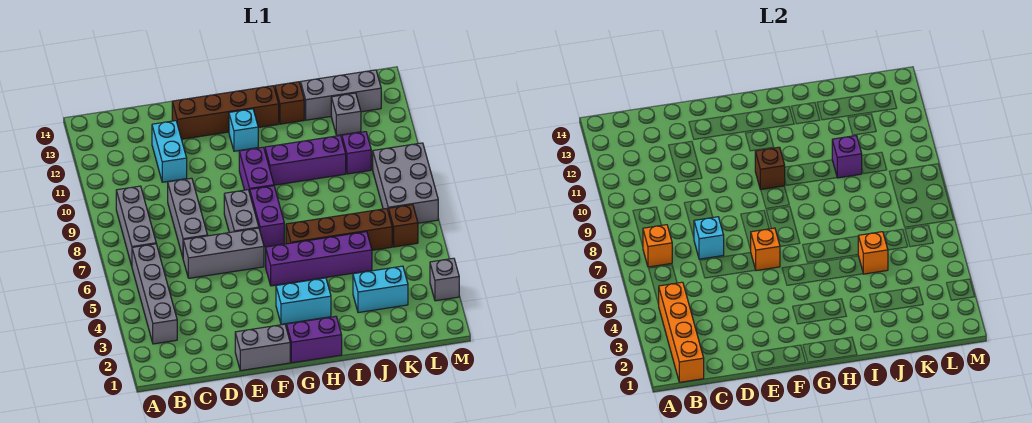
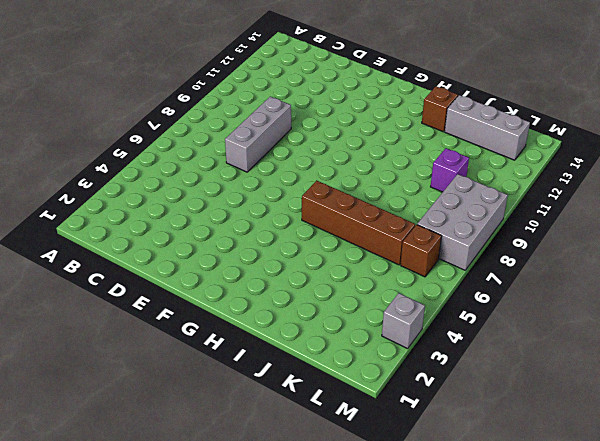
none -> grey 1x4 brick [132,244,177,344]
none -> grey 1x3 brick [116,186,156,266]
none -> grey 1x3 brick [183,228,264,278]
none -> cyan 1x2 brick [152,121,187,182]

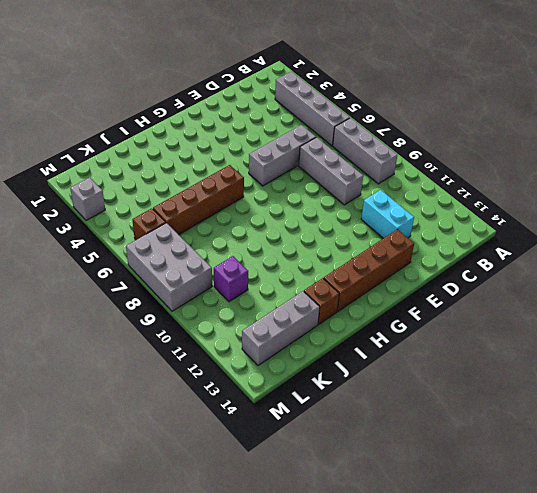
none -> grey 1x2 brick [235,324,290,371]
none -> grey 1x2 brick [224,190,259,233]
none -> purple 1x2 brick [286,316,342,363]
none -> cyan 1x2 brick [276,278,331,324]

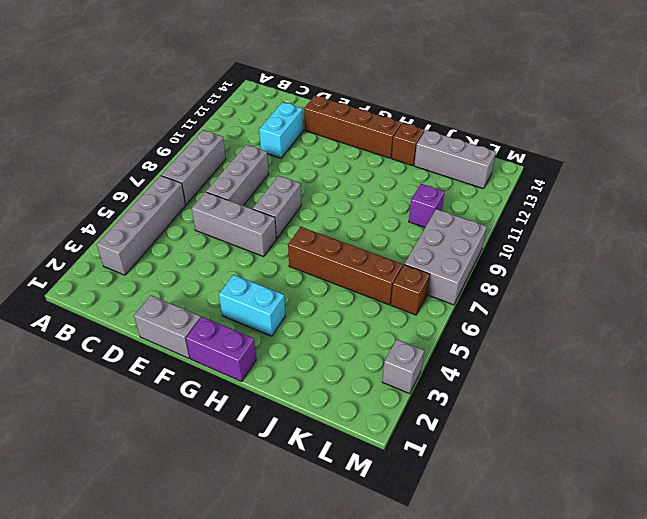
none -> purple 1x4 brick [266,232,372,286]
none -> purple 1x2 brick [250,186,284,247]
none -> purple 1x2 brick [239,147,274,193]
none -> cyan 1x1 brick [229,109,258,151]

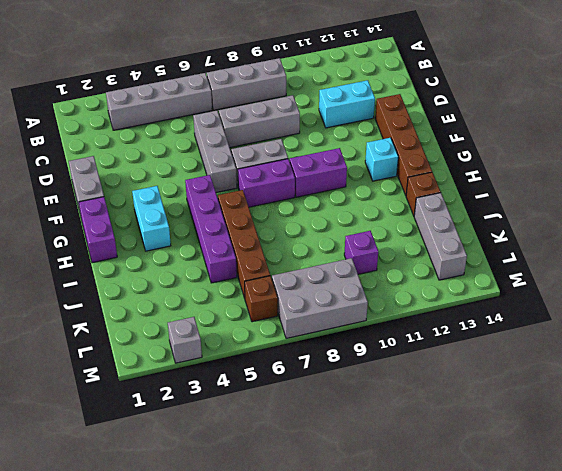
none -> purple 1x3 brick [265,136,346,185]
none -> cyan 1x2 brick [353,266,408,313]
none -> grey 1x1 brick [331,93,361,135]
none -> orange 1x4 brick [659,282,704,382]

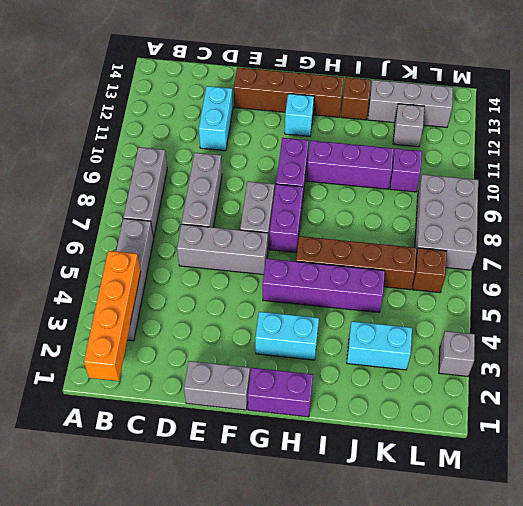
none -> orange 1x1 brick [643,225,672,267]
none -> cyan 1x1 brick [694,217,724,259]
none -> orange 1x1 brick [751,228,780,271]
none -> brown 1x1 brick [755,147,785,190]

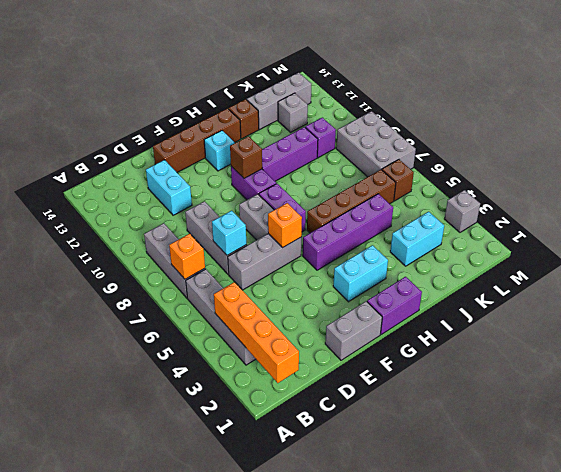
none -> orange 1x1 brick [858,232,888,274]
none -> purple 1x1 brick [832,136,862,178]

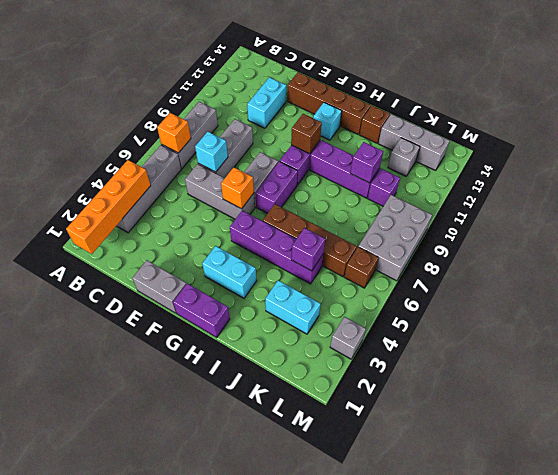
purple 1x1 brick [291,228,325,271] -> orange 1x1 brick [858,232,888,274]

